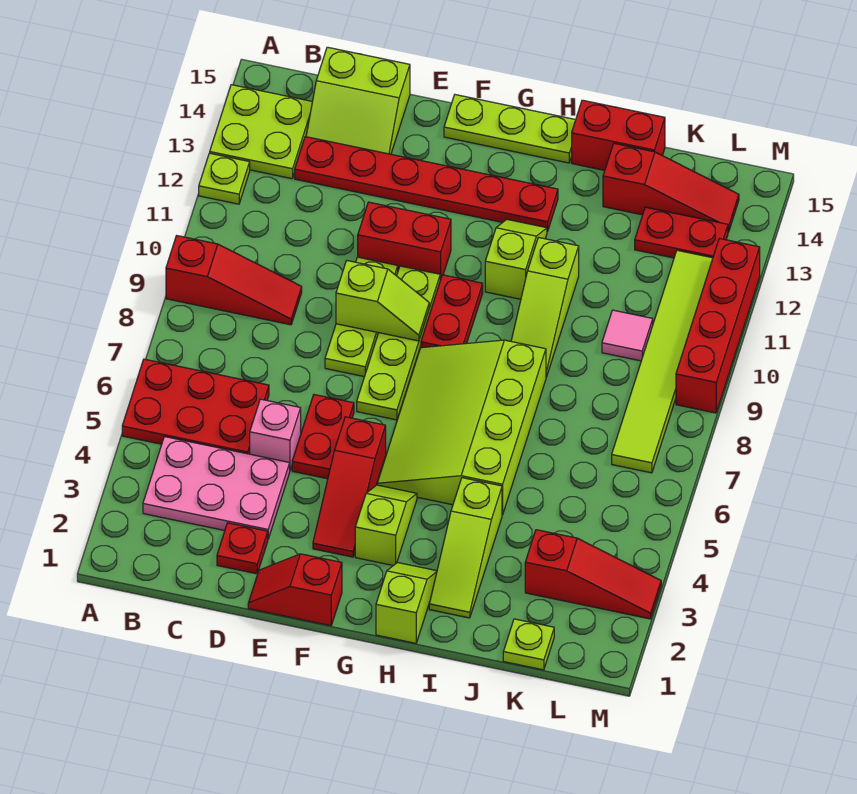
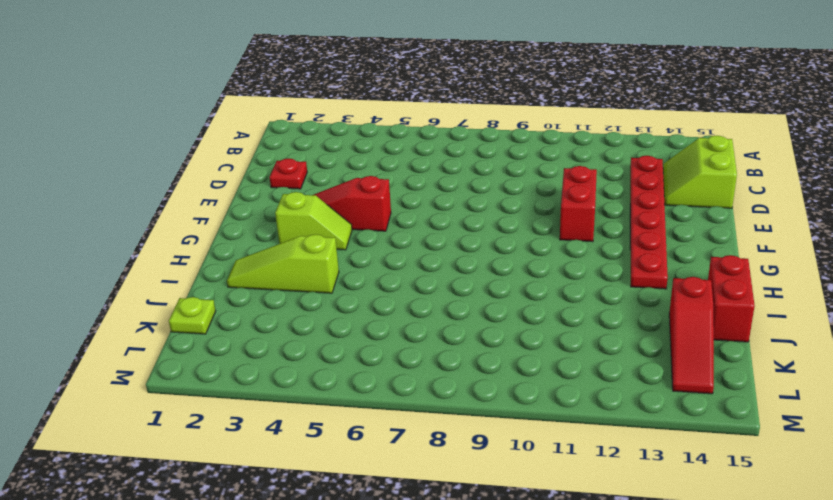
none -> red 2x3 plate [122,359,269,454]
none -> red 1x3 slope [166,236,302,325]
none -> lime 1x1 plate [199,153,250,204]
none -> lime 2x2 plate [210,85,312,179]

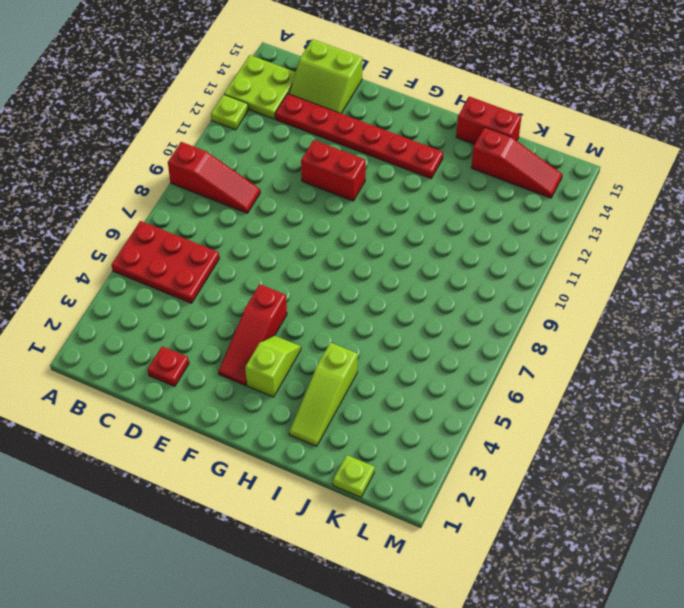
none -> pink 2x3 plate [143,437,290,539]
none -> pink 1x1 brick [250,399,301,470]
none -> red 1x2 slope [248,554,342,626]
none -> red 1x2 plate [292,395,354,479]

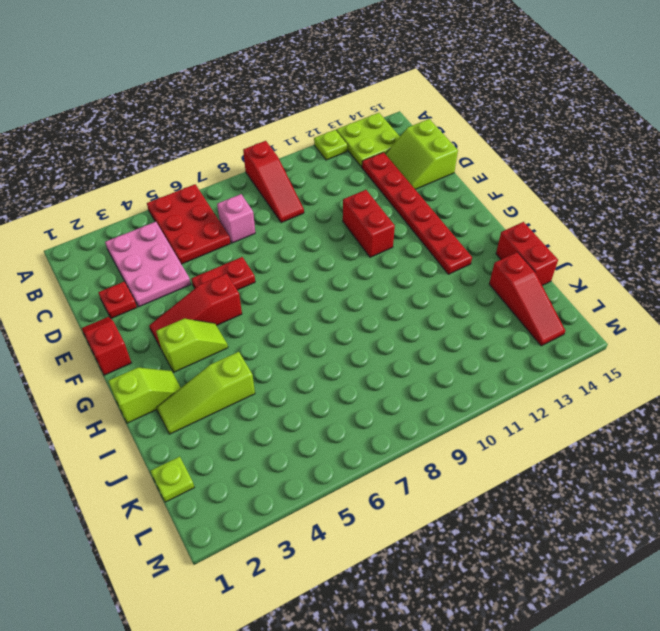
pink 1x1 brick [217,194,255,243] -> pink 1x1 brick moved to [250,399,301,470]
none -> lime 1x3 plate [325,257,398,377]
none -> lime 1x4 plate [357,266,440,420]
none -> lime 1x3 plate [444,95,575,163]
none -> lime 3x4 slope [377,340,546,515]

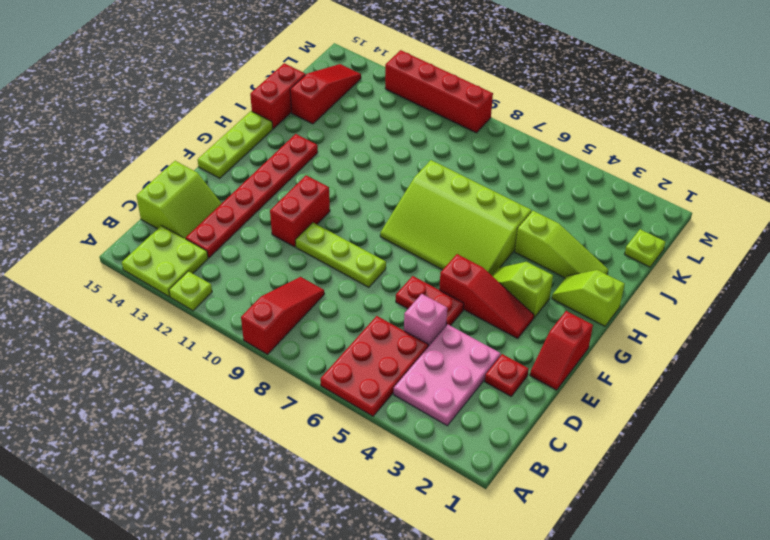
none -> lime 1x4 plate [357,266,440,420]
none -> red 1x2 plate [421,275,483,348]
none -> lime 1x2 slope [485,219,547,299]
none -> lime 1x3 slope [511,237,579,377]

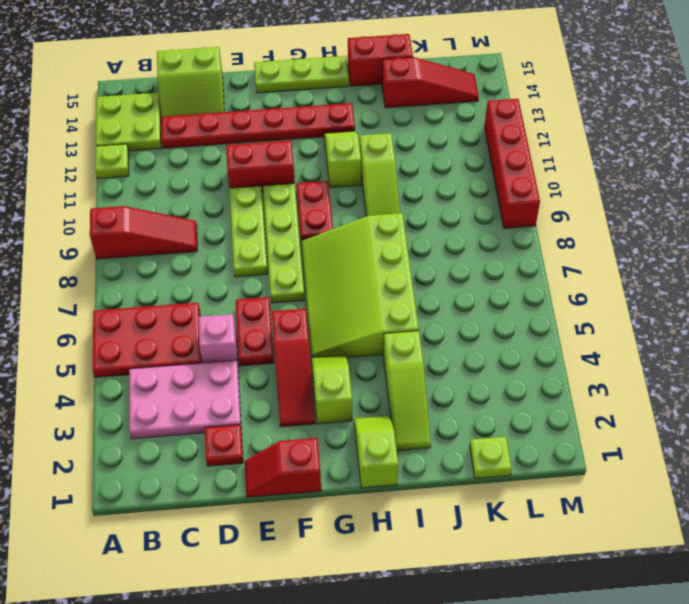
none -> red 1x3 slope [525,530,661,619]
none -> pink 1x1 tile [602,310,653,361]
none -> red 1x2 plate [635,207,728,258]
none -> lime 1x6 tile [612,250,713,473]

